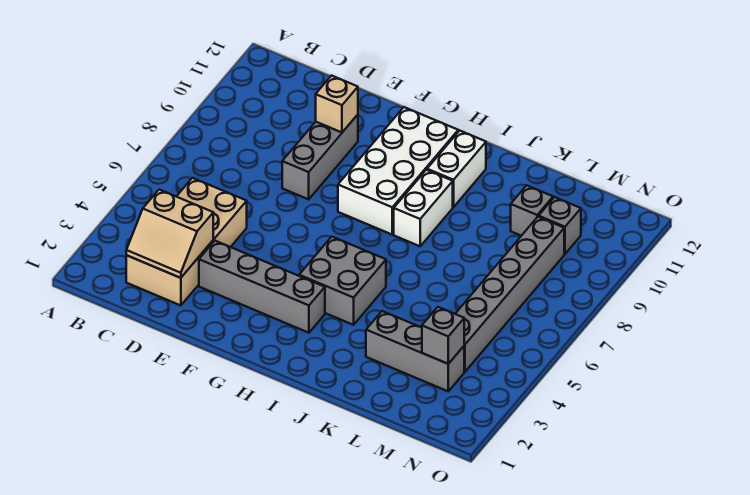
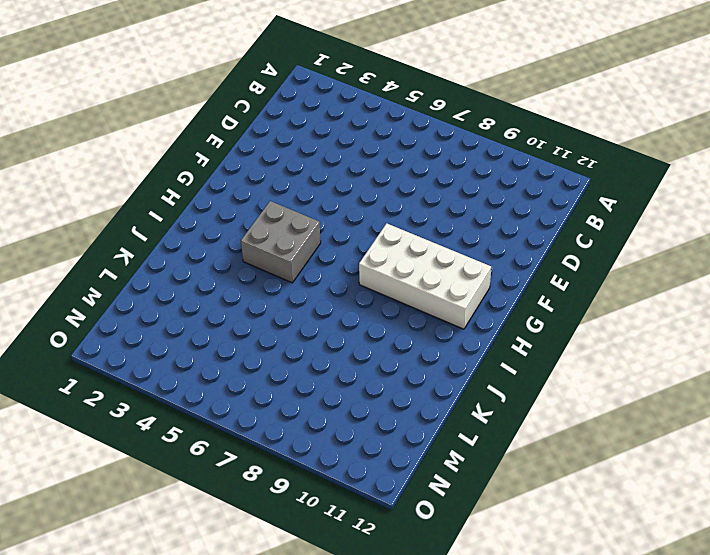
none -> tan 2x4 brick [126,178,247,305]
none -> grey 1x4 brick [199,241,325,333]
none -> grey 1x3 brick [282,115,358,199]

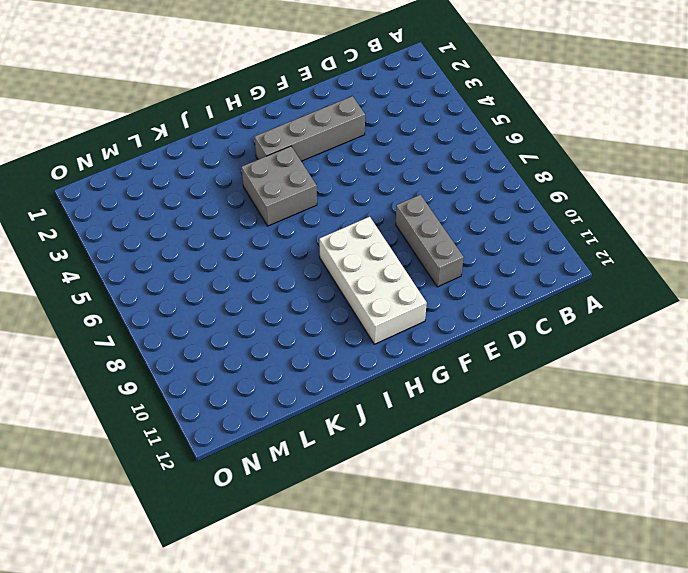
none -> tan 2x4 brick [126,178,247,305]
none -> white 1x2 brick [394,170,453,246]
none -> white 1x2 brick [427,131,486,207]

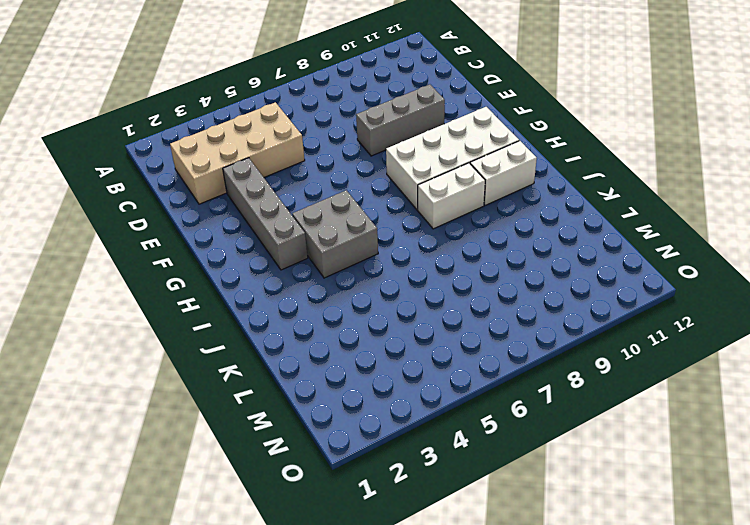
none -> grey 1x3 brick [366,311,464,391]
none -> grey 1x1 brick [511,185,553,236]
none -> grey 1x6 brick [456,217,564,372]

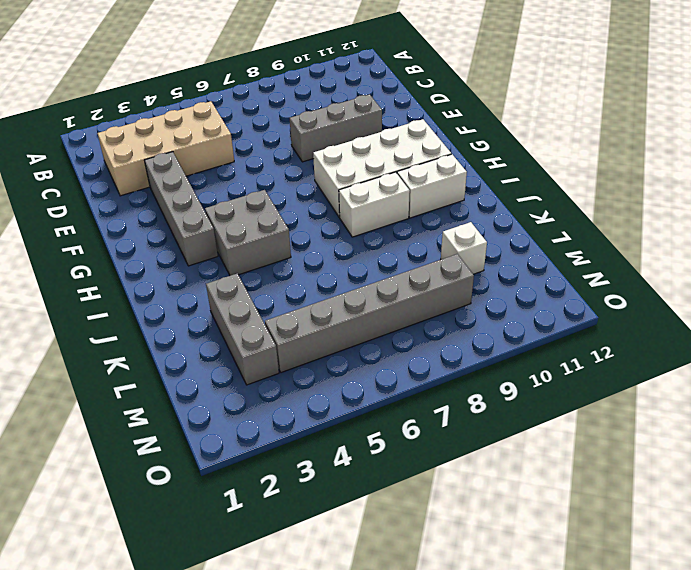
white 1x1 brick [441,222,487,274] -> grey 1x1 brick [511,185,553,236]
none -> grey 1x1 brick [539,197,581,254]
none -> tan 2x2 slope [126,190,213,278]
none -> tan 1x1 brick [316,76,358,132]

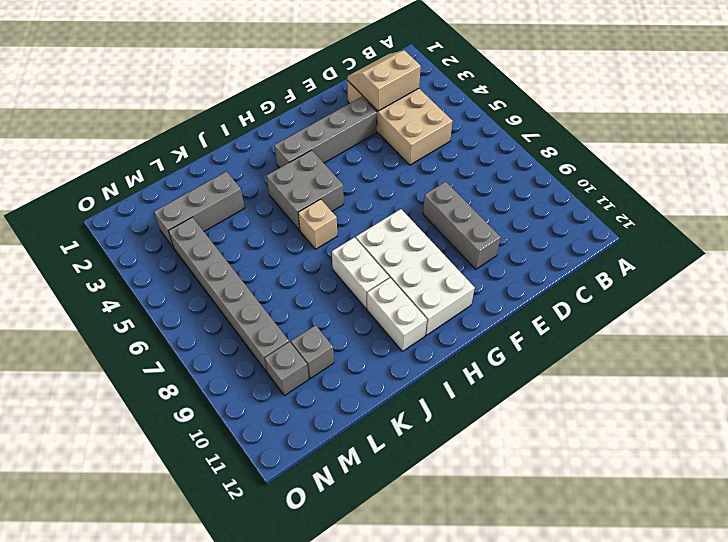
tan 1x1 brick [298,199,337,249] -> tan 1x1 brick moved to [316,76,358,132]
none -> grey 1x1 brick [422,307,464,364]

